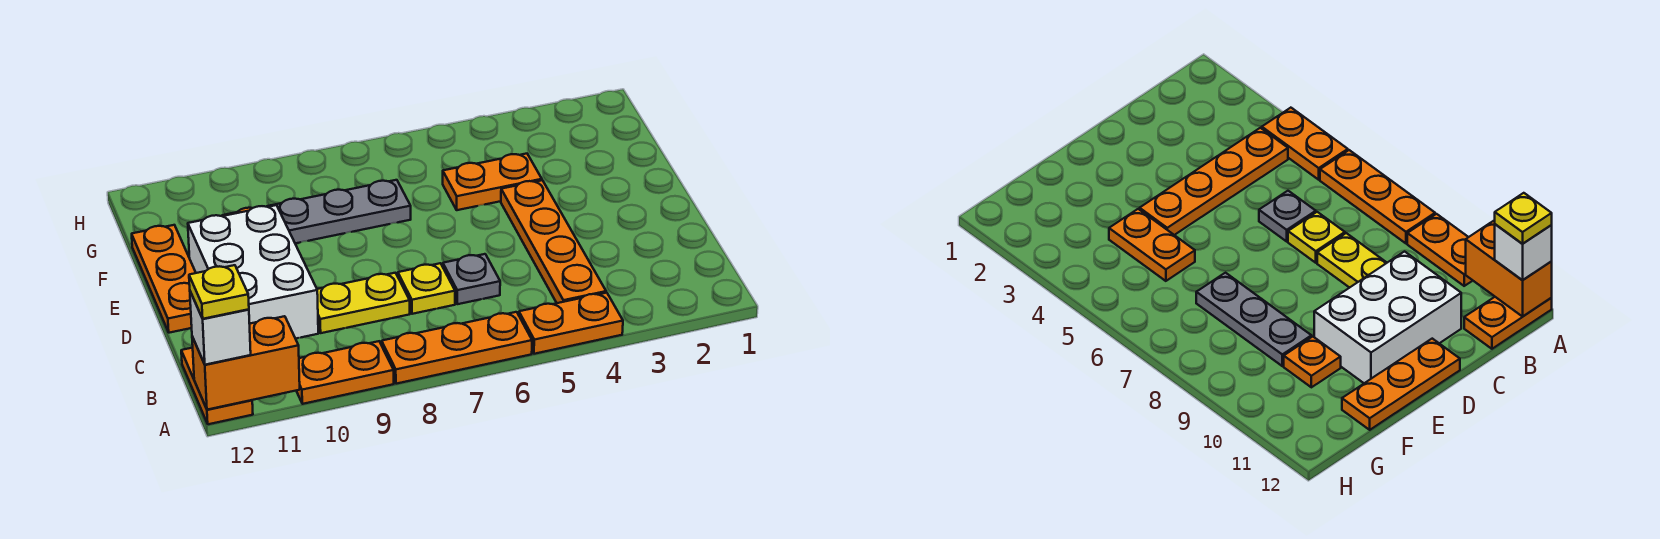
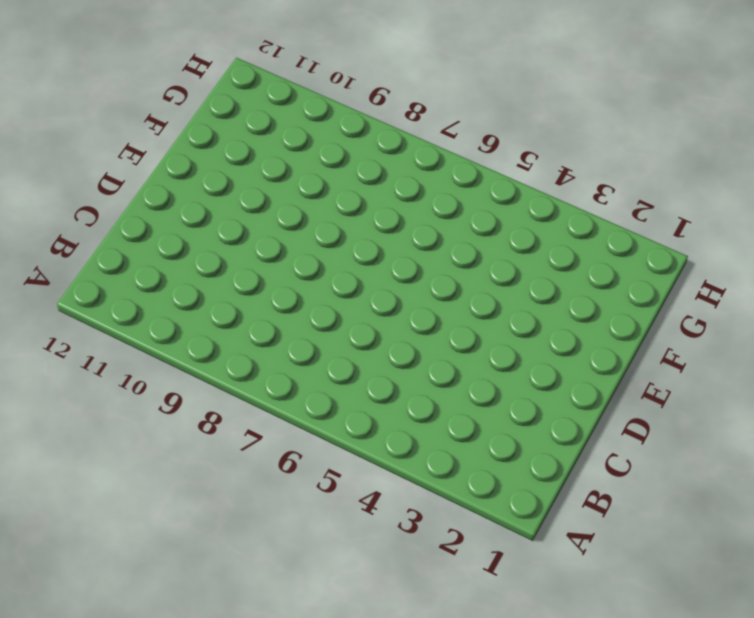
none -> orange 1x2 plate [519,293,623,354]
none -> orange 1x3 plate [382,312,532,384]
none -> orange 1x2 plate [296,341,394,404]

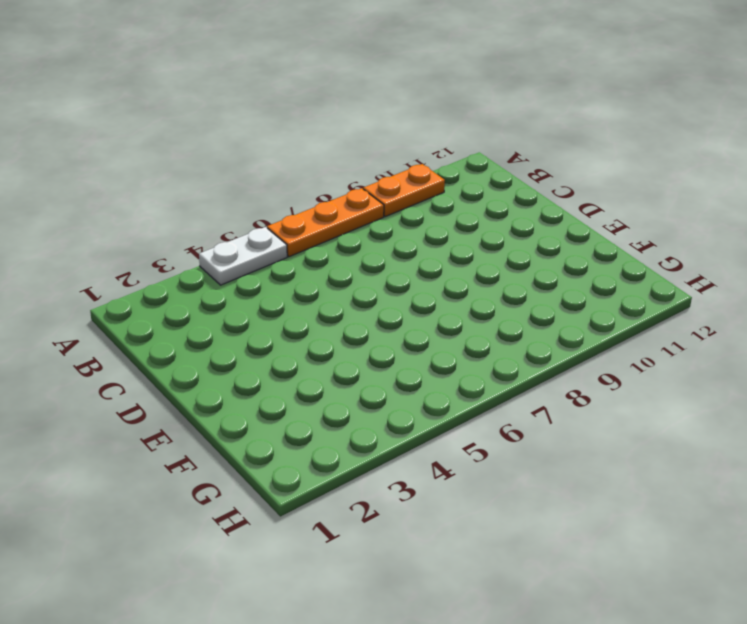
white 1x2 plate [199,227,287,285] -> orange 1x2 plate [519,293,623,354]
none -> orange 1x2 plate [181,348,253,424]
none -> orange 1x4 plate [501,180,606,303]
none -> grey 1x1 plate [443,254,500,304]

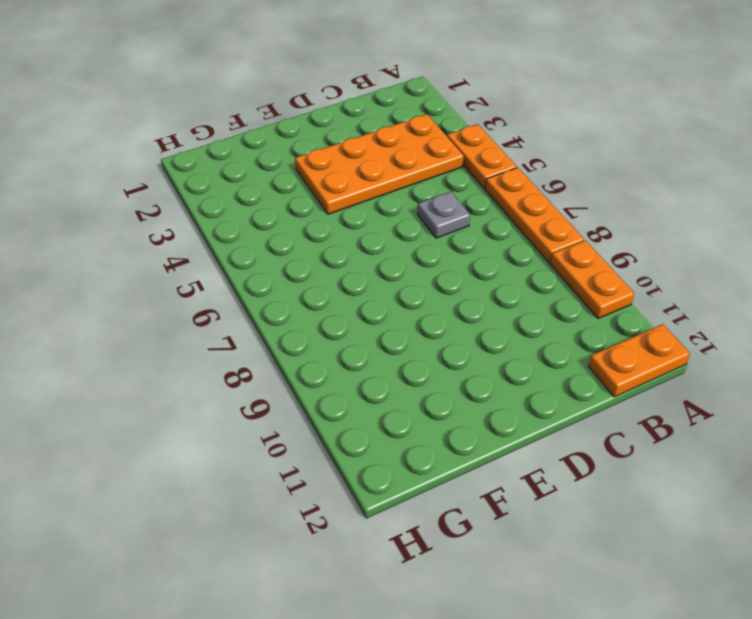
orange 2x4 plate [295,114,464,214] -> orange 1x4 plate [501,180,606,303]
none -> yellow 1x1 plate [398,263,455,314]
none -> yellow 1x2 plate [317,273,410,333]
none -> white 2x3 brick [188,205,318,339]

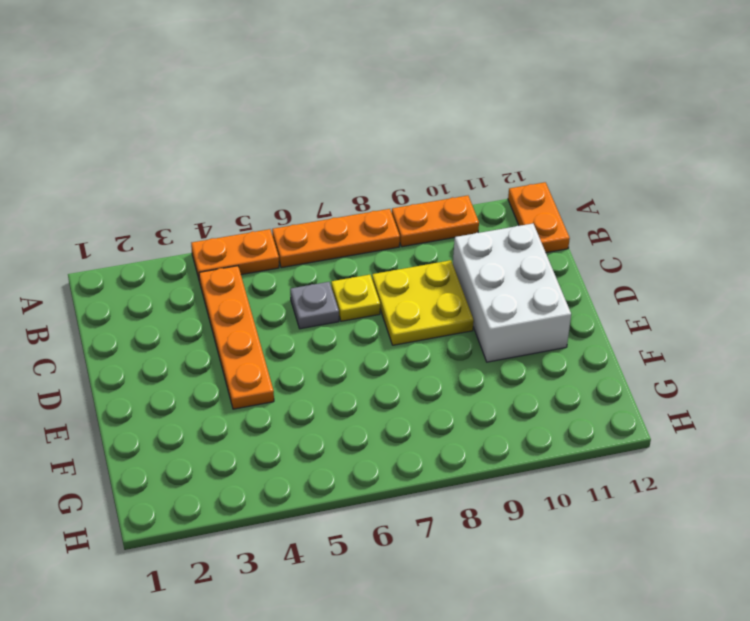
yellow 2x2 plate [372,260,474,345] -> yellow 1x2 plate [317,273,410,333]
none -> orange 1x3 plate [132,225,196,333]
none -> orange 1x2 plate [443,154,542,210]
none -> grey 1x3 plate [267,180,411,243]

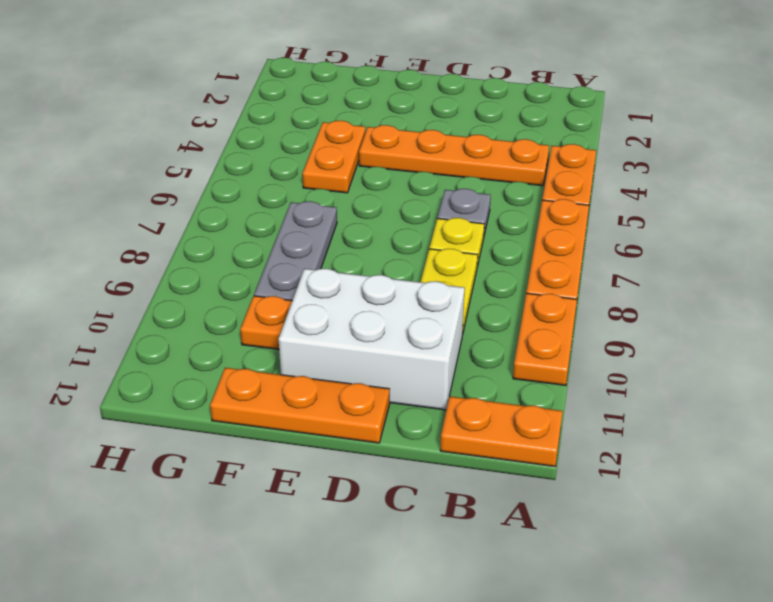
none -> orange 1x2 brick [192,316,300,410]
none -> white 1x1 brick [190,292,251,365]
none -> yellow 1x1 plate [189,265,249,319]

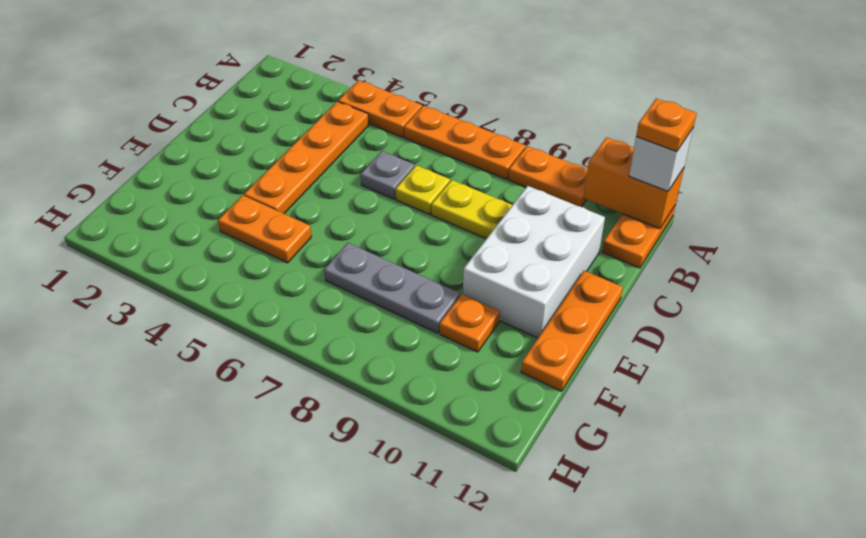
orange 1x1 plate [636,98,697,152] -> yellow 1x1 plate [189,265,249,319]

